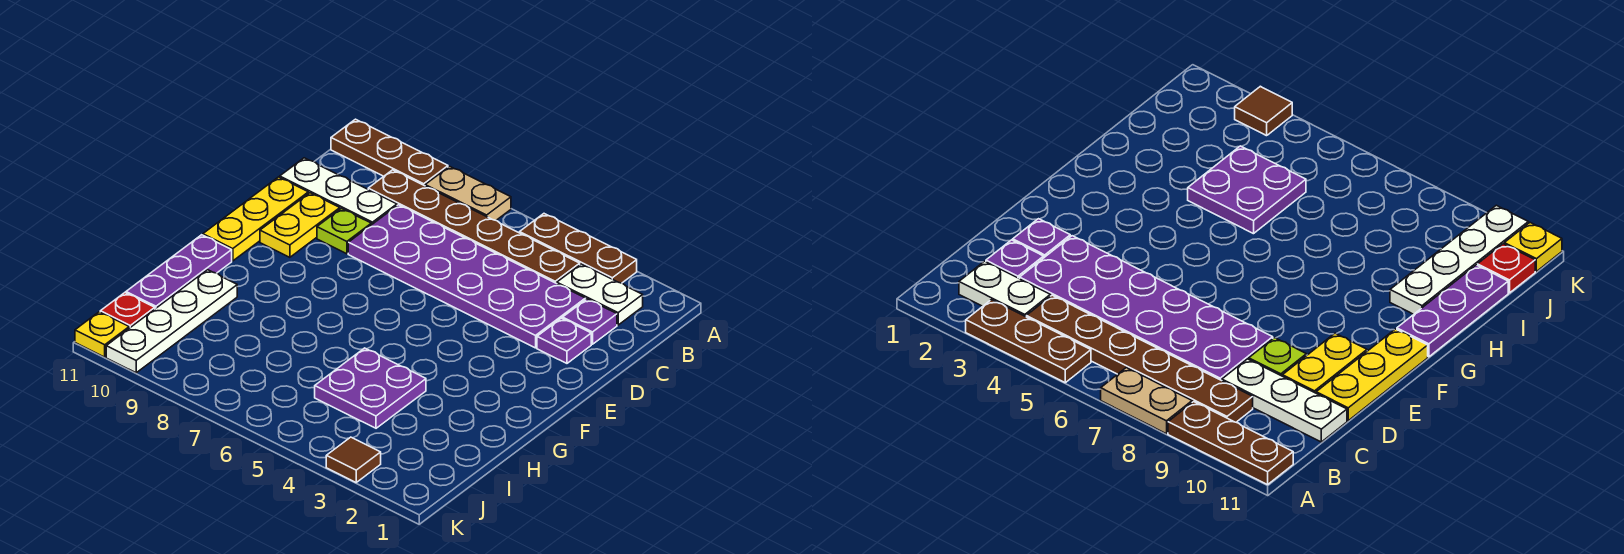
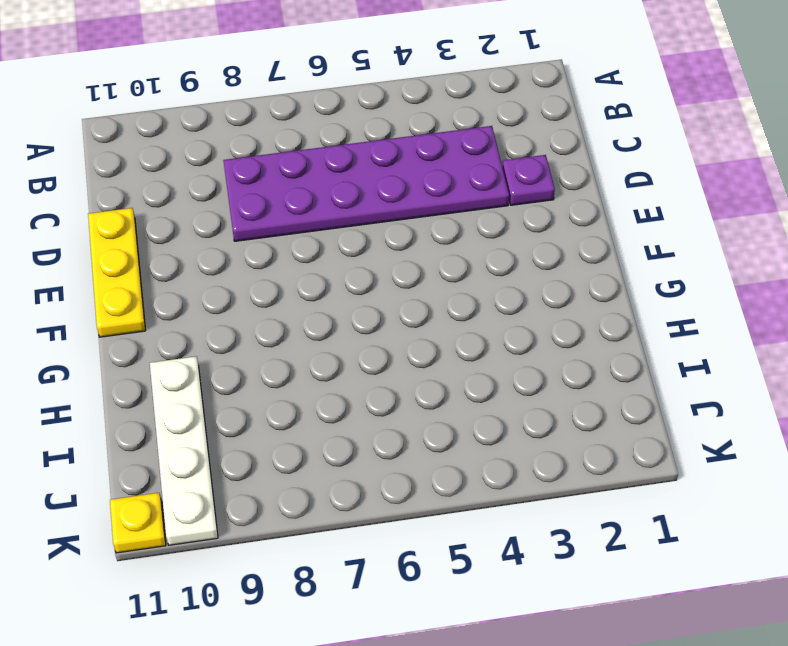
none -> brown 1x3 plate [520,214,637,283]
none -> tan 1x2 plate [425,166,511,220]
none -> brown 1x3 plate [331,119,448,186]

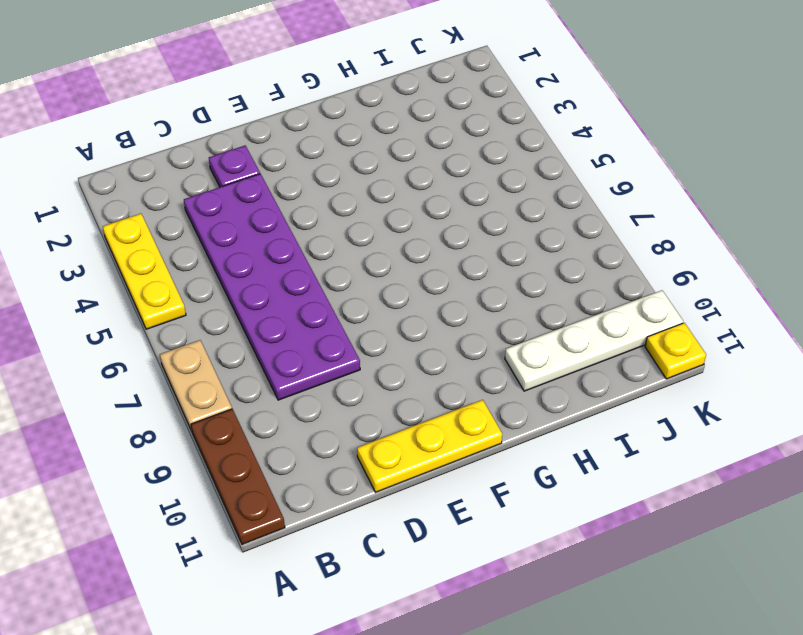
yellow 1x3 plate [103,214,186,329] -> brown 1x3 plate [520,214,637,283]
none -> white 1x2 plate [557,264,643,325]
none -> brown 1x6 plate [368,170,580,284]
none -> purple 1x1 plate [563,299,617,344]

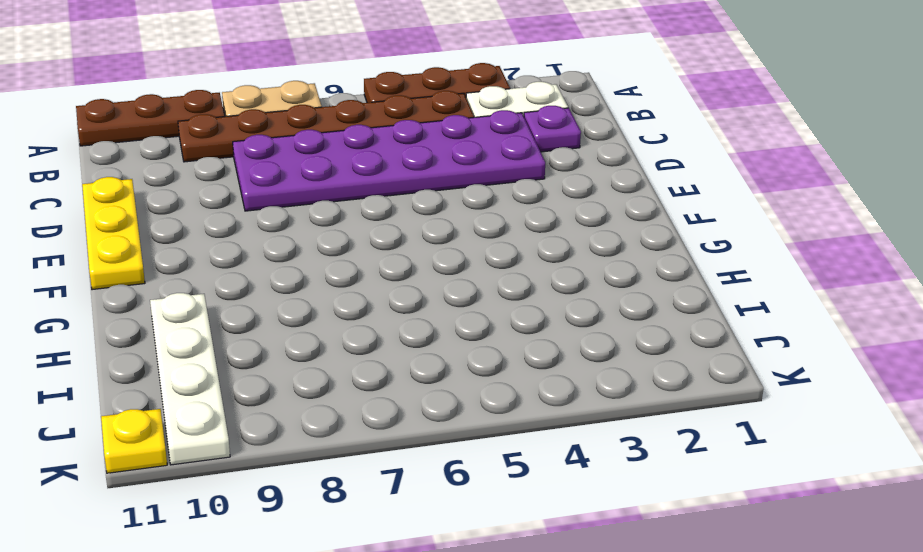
none -> white 1x3 plate [280,158,397,225]
none -> purple 1x1 plate [537,318,591,363]
none -> lime 1x1 plate [317,208,371,254]

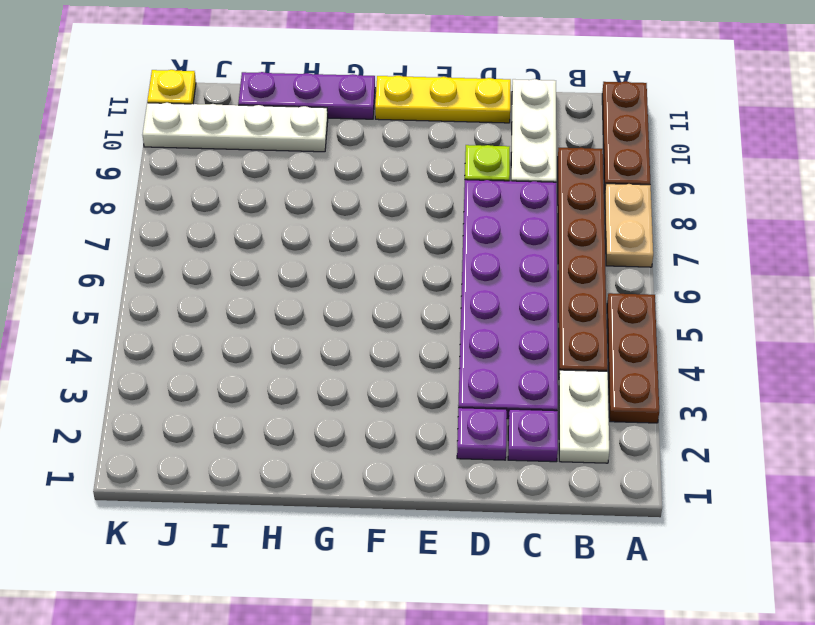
none -> yellow 1x2 plate [260,193,340,257]
none -> purple 2x2 plate [315,348,426,428]
none -> red 1x1 plate [100,293,155,328]

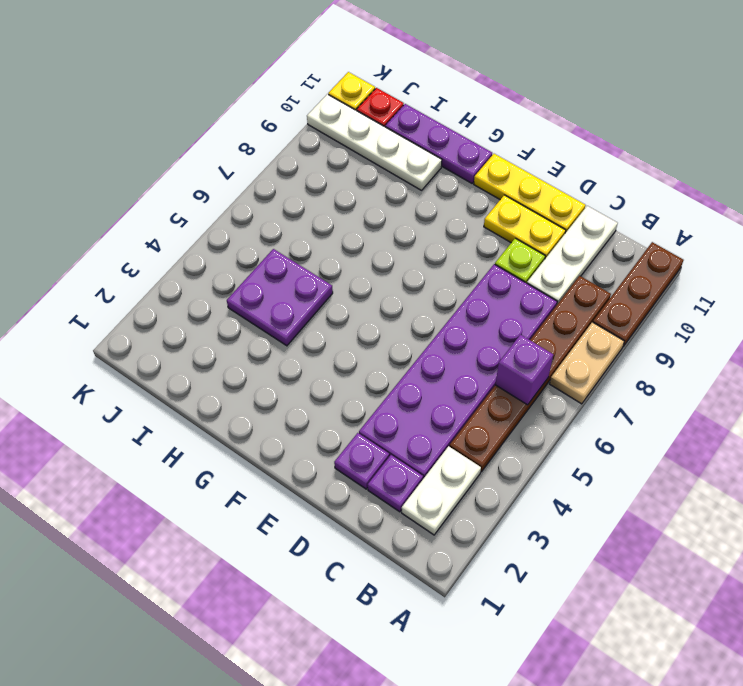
purple 1x1 brick [495,335,553,405] -> none
none -> brown 1x3 plate [520,214,637,283]
none -> brown 1x1 tile [326,437,381,482]

